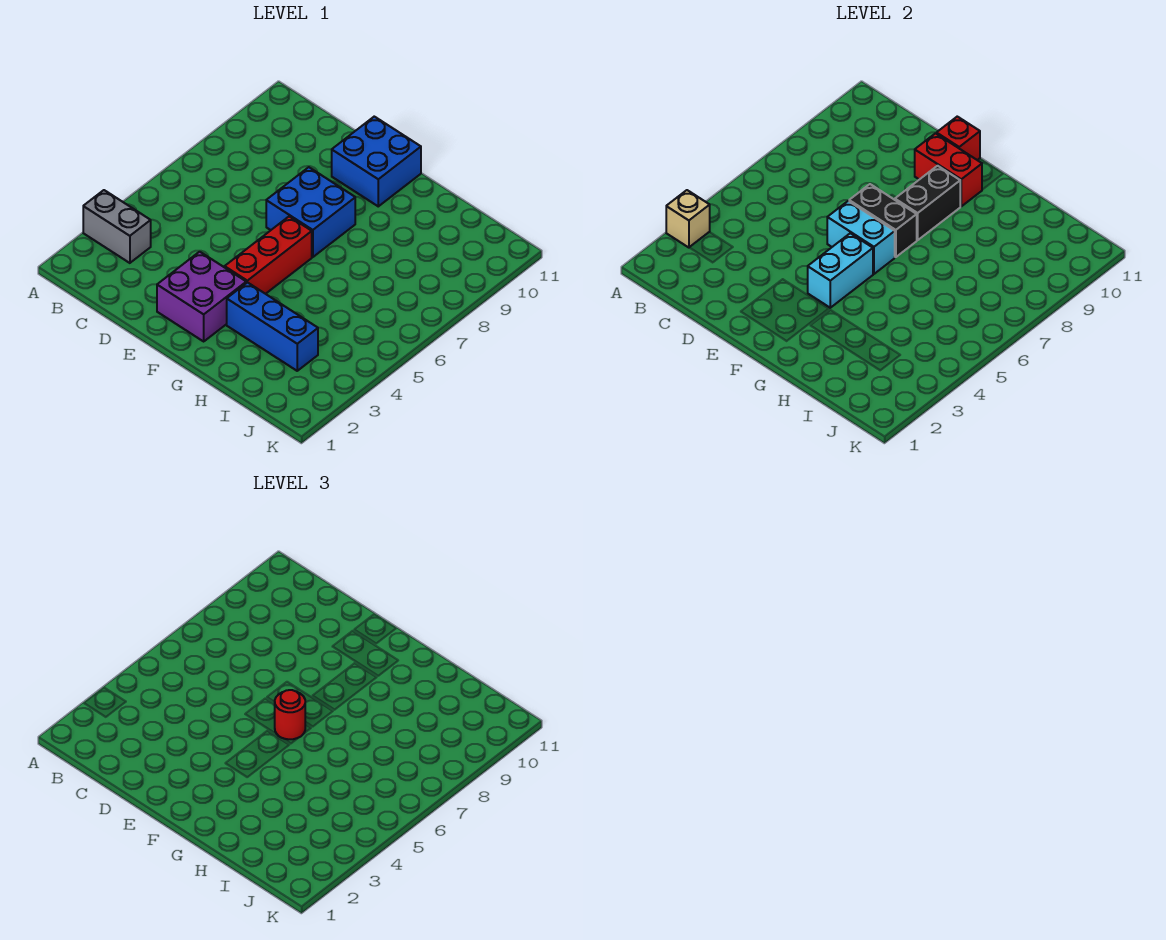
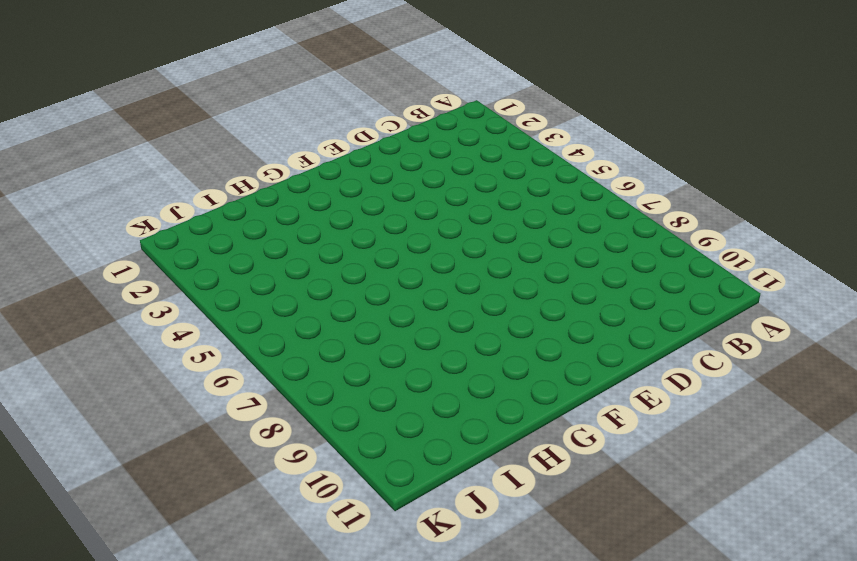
none -> grey 1x2 brick [83,190,151,263]
none -> purple 2x2 brick [157,252,246,341]
none -> blue 2x2 brick [266,167,355,257]

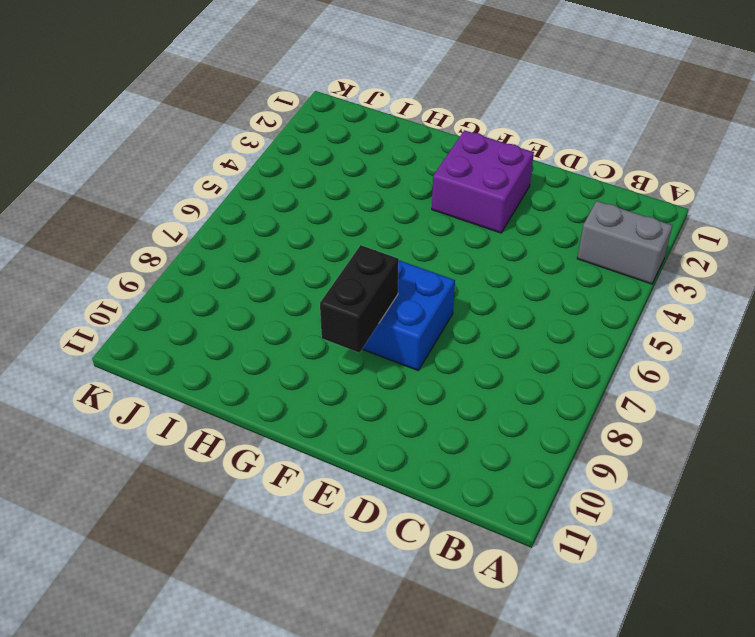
none -> blue 2x2 brick [332,117,421,206]
none -> red 1x3 brick [225,217,312,294]
none -> blue 1x3 brick [227,282,318,371]

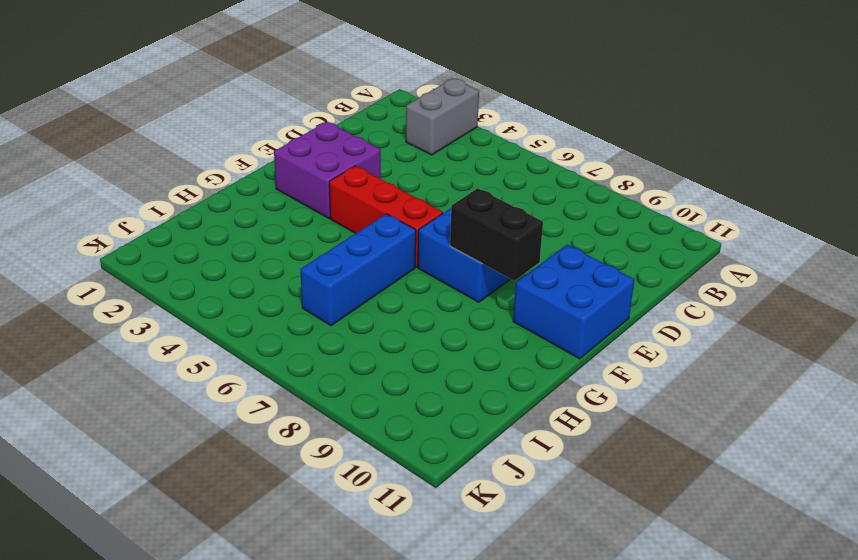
blue 1x3 brick [300,214,416,326] -> blue 1x3 brick moved to [227,282,318,371]
none -> tan 1x1 brick [666,190,710,248]
none -> cyan 1x2 brick [827,201,895,274]
none -> black 1x2 brick [849,184,917,257]

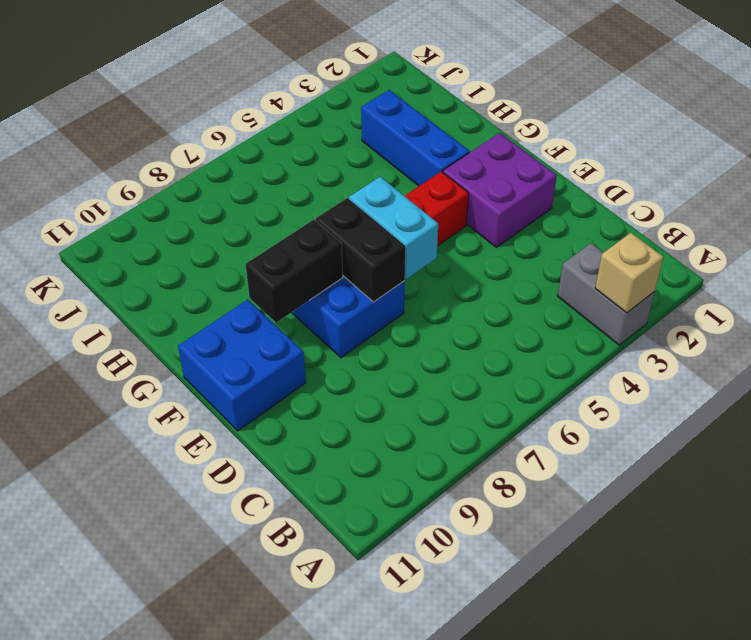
none -> red 1x2 brick [915,133,982,206]
none -> red 1x1 brick [937,117,980,160]
none -> cyan 1x2 brick [808,233,873,308]

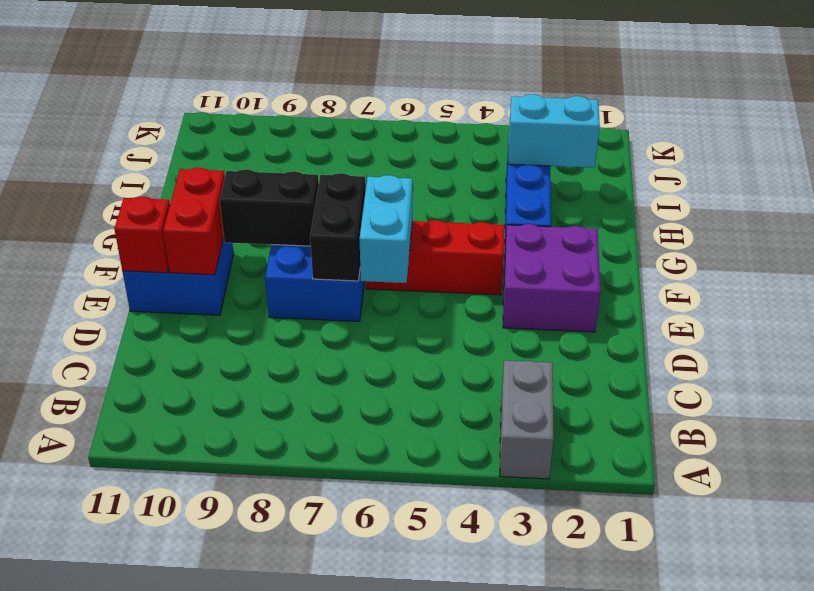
cyan 1x2 brick [508,94,600,168] -> cyan 1x2 brick moved to [808,233,873,308]
none -> tan 1x1 brick [666,190,710,248]
none -> red 1x1 round brick [275,690,305,739]

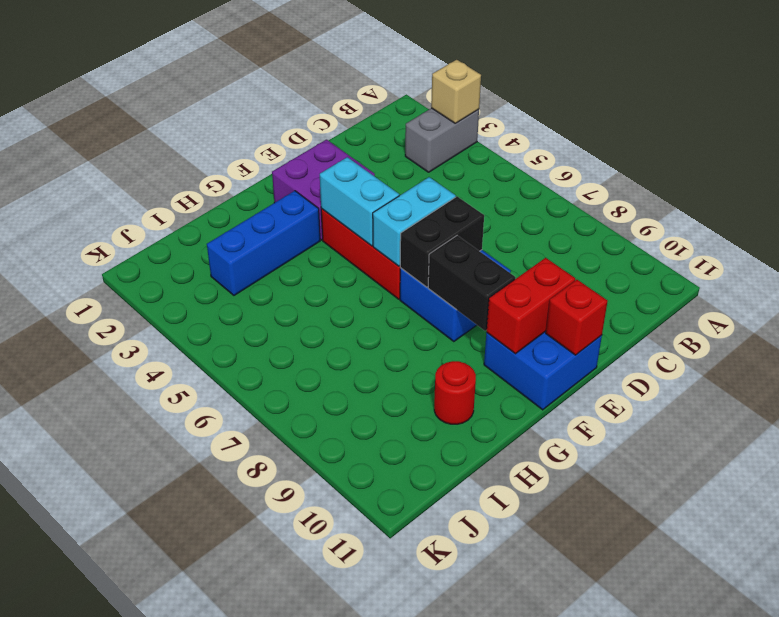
red 1x1 round brick [434,361,476,424] -> red 1x1 round brick moved to [275,690,305,739]

